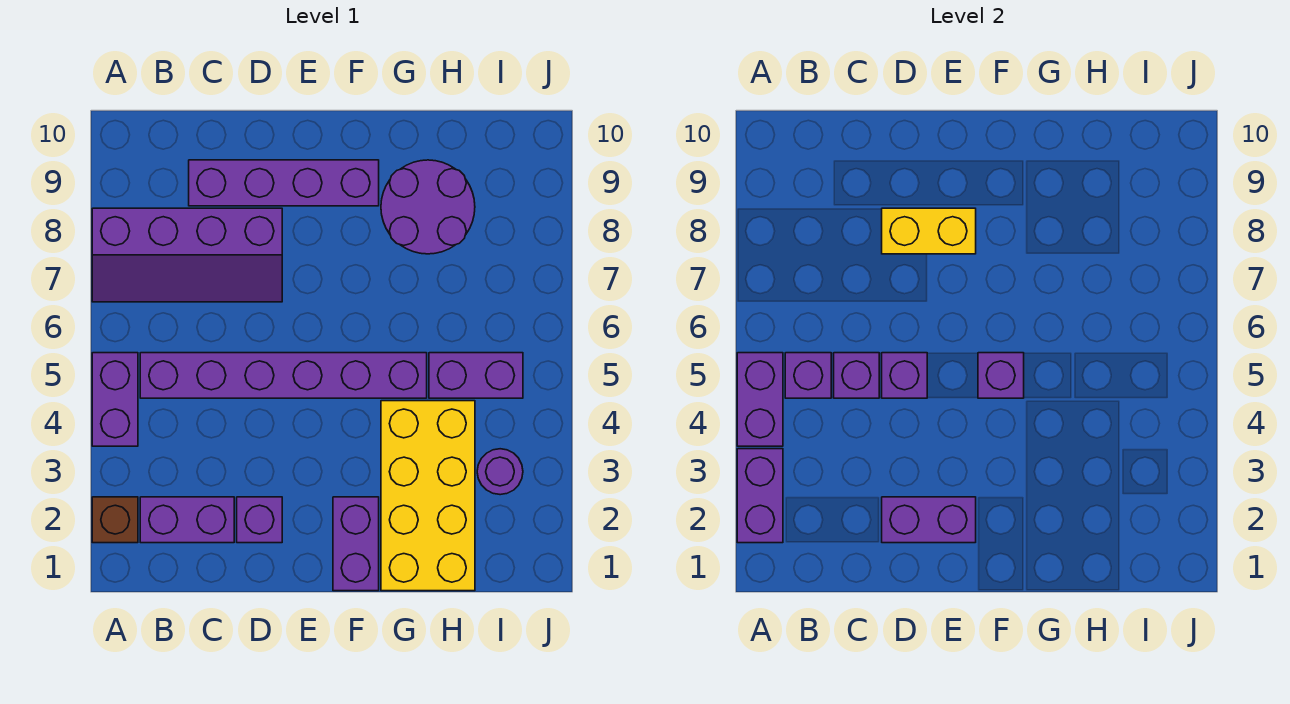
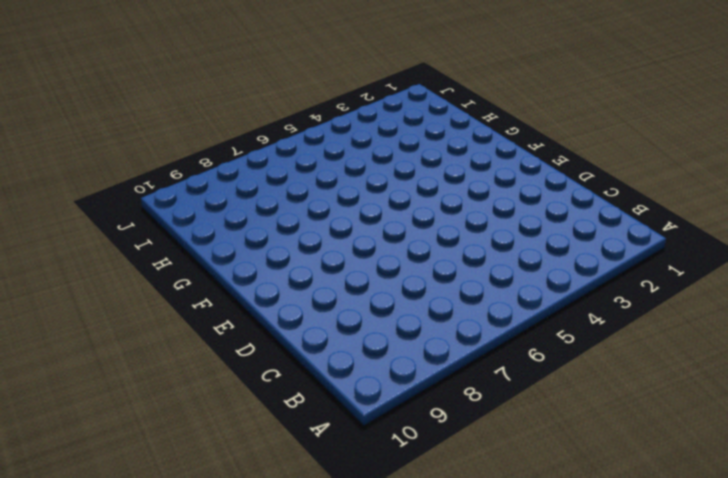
none -> brown 1x1 brick [92,497,138,543]
none -> purple 1x2 brick [92,353,138,446]
none -> purple 2x4 slope [92,208,282,302]

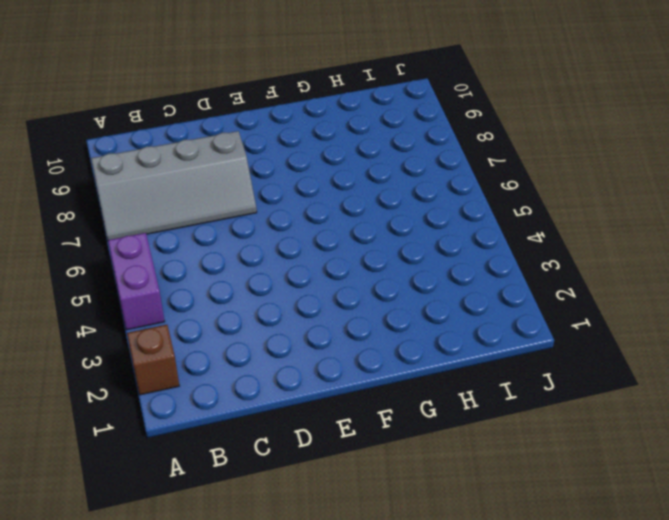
grey 2x4 slope [91,131,257,240] -> purple 2x4 slope [92,208,282,302]
none -> purple 1x2 brick [140,497,234,543]
none -> purple 1x6 brick [140,353,427,398]
none -> purple 1x4 brick [189,160,379,206]

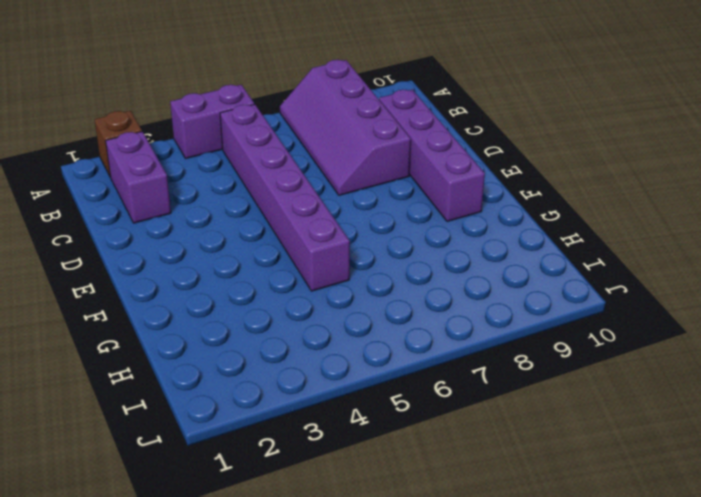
none -> purple 1x1 brick [237,497,282,543]
none -> purple 1x2 brick [333,497,379,591]
none -> yellow 2x4 brick [381,401,475,591]

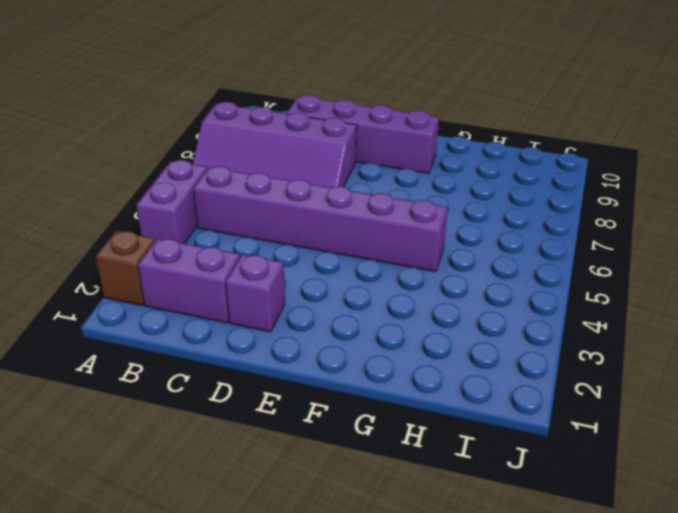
none -> purple 1x2 brick [333,497,379,591]
none -> yellow 2x4 brick [381,401,475,591]
none -> purple 2x2 round brick [381,160,475,254]

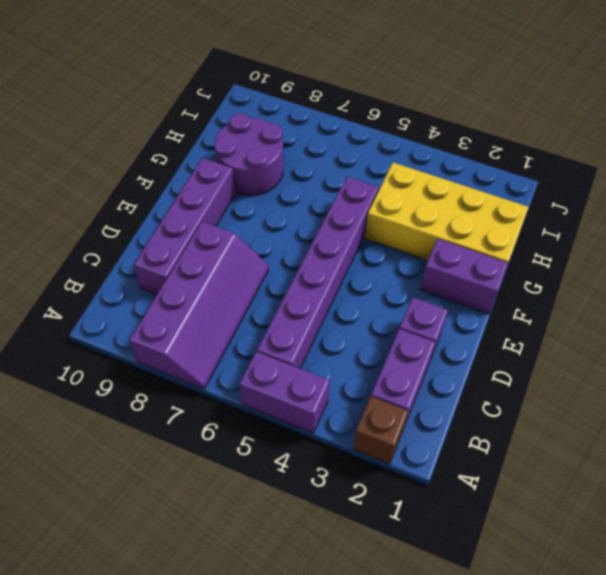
none -> purple 1x2 brick [429,353,523,398]
none -> purple 1x1 round brick [477,449,523,495]
none -> purple 1x2 brick [737,449,783,543]

